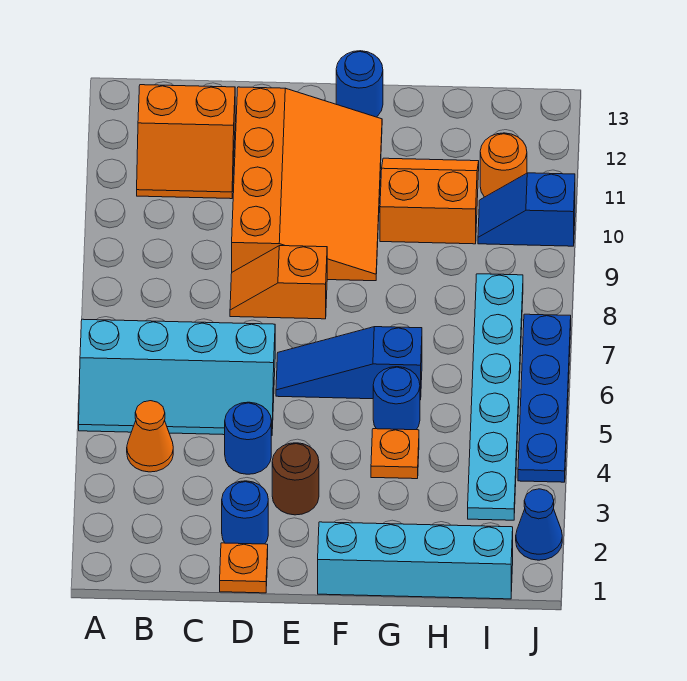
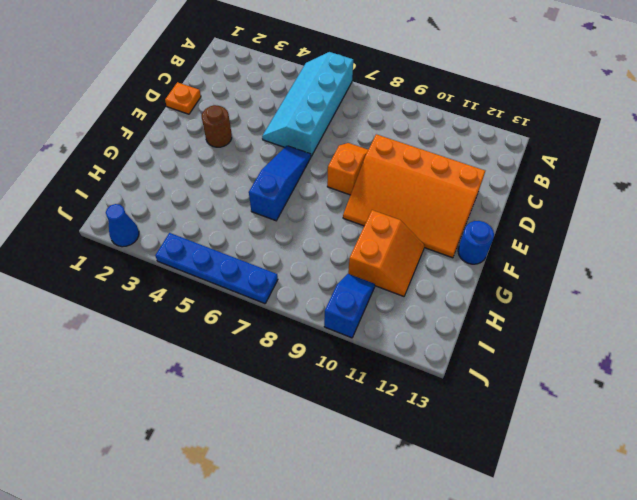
none -> orange 1x1 cone [127,401,173,472]
none -> orange 2x2 slope [137,85,235,199]
none -> blue 1x1 round brick [222,481,268,544]

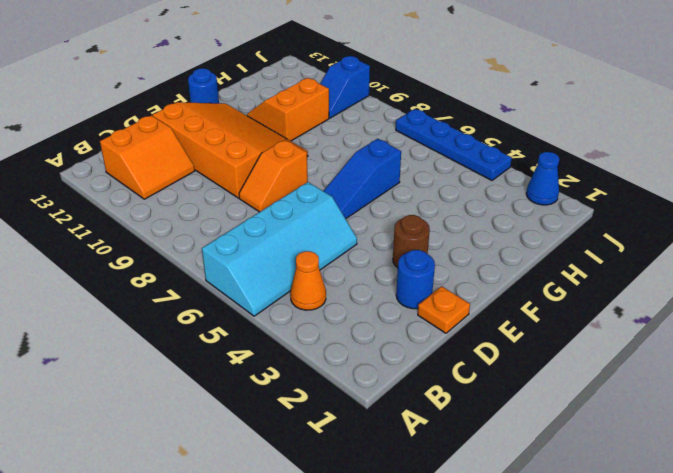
none -> blue 1x1 round brick [225,402,271,474]
none -> cyan 1x4 brick [318,522,513,599]
none -> orange 1x1 plate [371,429,419,479]

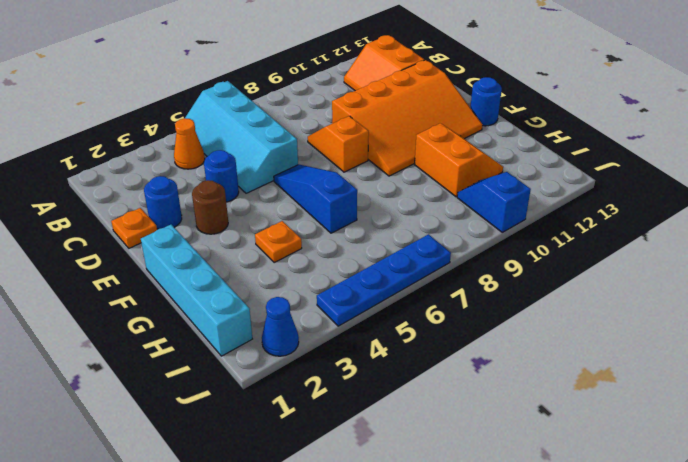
none -> blue 1x1 round brick [373,367,420,430]
none -> cyan 1x6 plate [468,274,523,520]
none -> orange 1x1 round brick [480,133,527,197]

